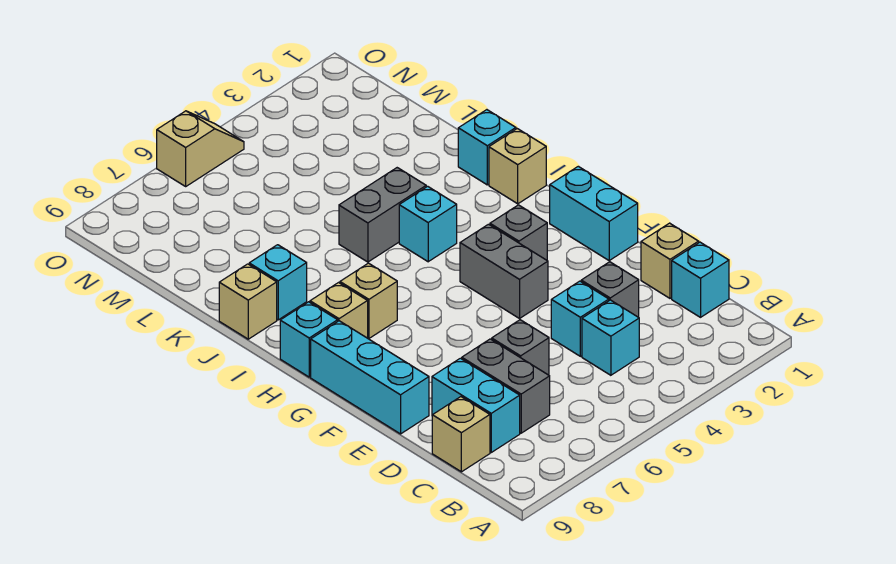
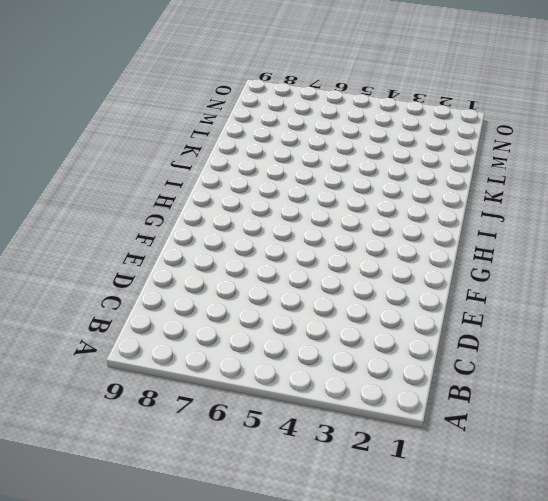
none -> cyan 1x1 brick [672,242,729,317]
none -> cyan 1x1 brick [582,300,639,375]
none -> grey 1x2 brick [462,339,550,433]

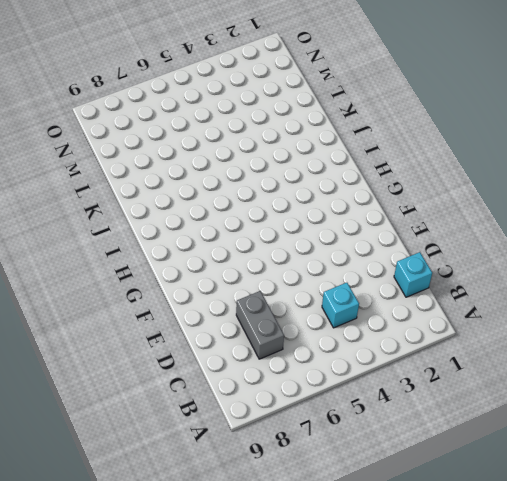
none -> cyan 1x2 brick [432,358,520,452]
none -> tan 1x1 brick [432,397,490,472]
none -> tan 1x1 brick [641,223,699,298]

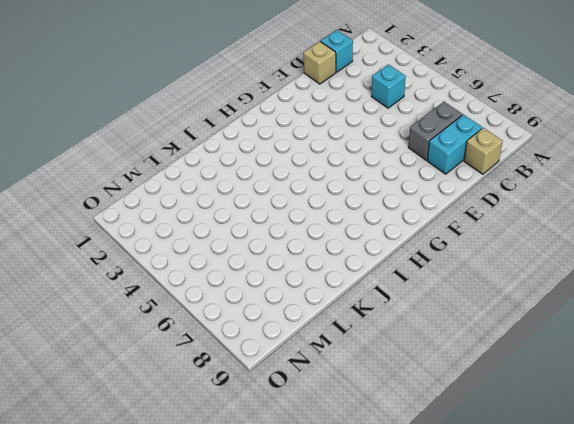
none -> grey 1x1 brick [581,262,639,317]
none -> cyan 1x1 brick [551,281,609,356]
none -> grey 1x1 brick [492,320,549,375]

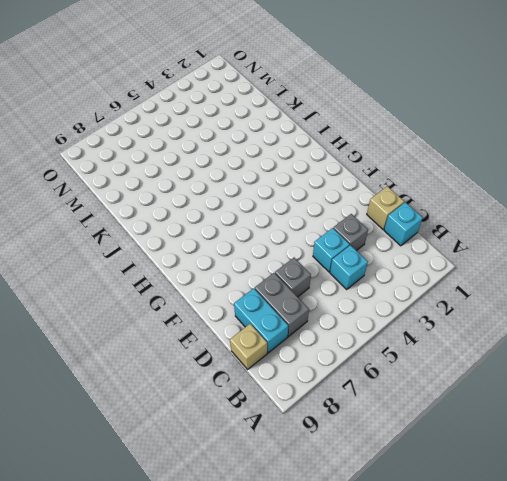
none -> cyan 1x3 brick [311,321,429,434]
none -> cyan 1x2 brick [550,166,638,260]
none -> grey 1x2 brick [460,224,548,318]

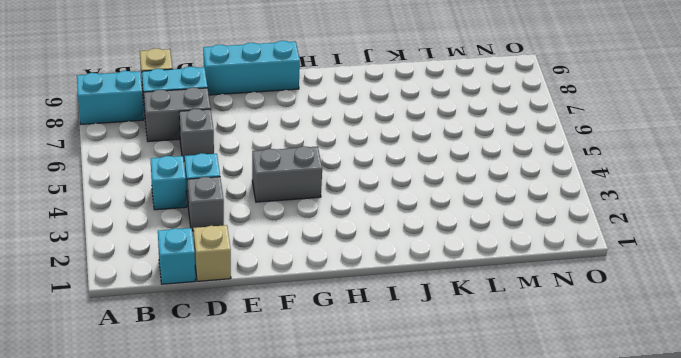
cyan 1x2 brick [77,71,144,124] -> cyan 1x2 brick moved to [550,166,638,260]
none -> grey 1x1 brick [490,205,547,260]
none -> tan 1x1 brick [340,263,397,338]
none -> tan 1x1 brick [310,283,368,338]

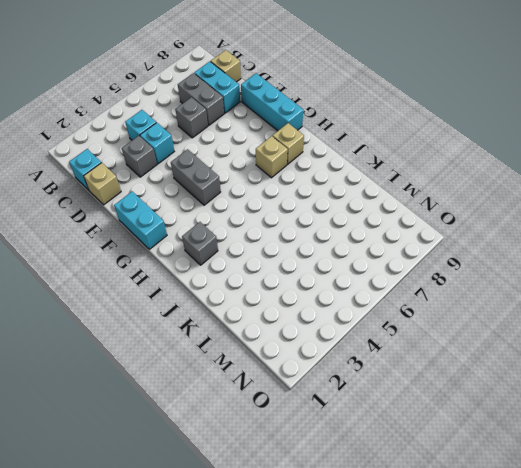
grey 1x1 brick [182,222,218,265] -> grey 1x1 brick moved to [490,205,547,260]
none -> cyan 1x1 brick [280,302,338,377]
none -> tan 1x1 brick [489,129,546,204]
none -> cyan 1x1 brick [399,186,457,262]

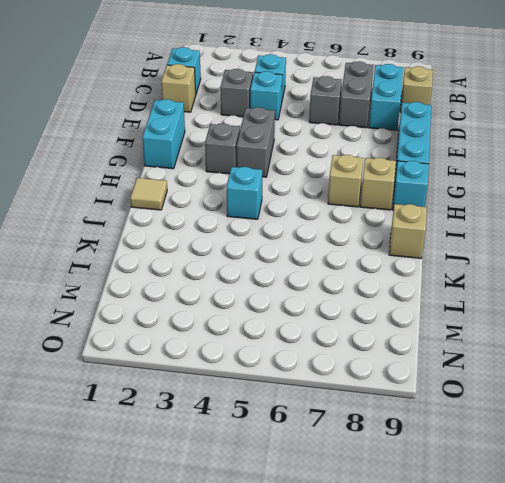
tan 1x1 tile [130,178,167,210] -> tan 1x1 brick [489,129,546,204]
none -> cyan 1x1 brick [458,110,516,185]
none -> grey 1x2 brick [339,168,426,262]
none -> cyan 1x1 brick [249,245,307,320]

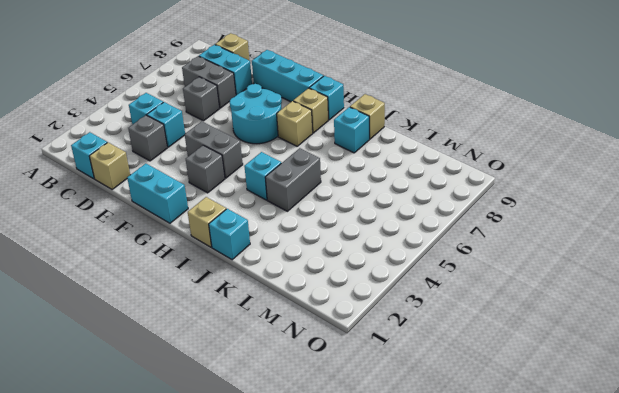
cyan 2x2 round brick [230,84,282,144] -> none
none -> tan 1x2 slope [157,111,244,186]

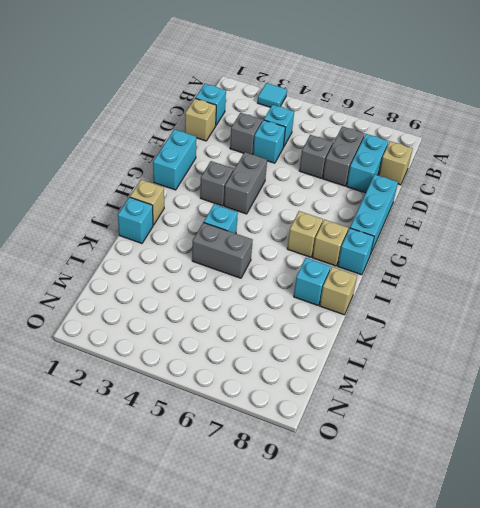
cyan 1x1 tile [258,83,287,107] -> none
none -> tan 1x2 slope [157,111,244,186]

